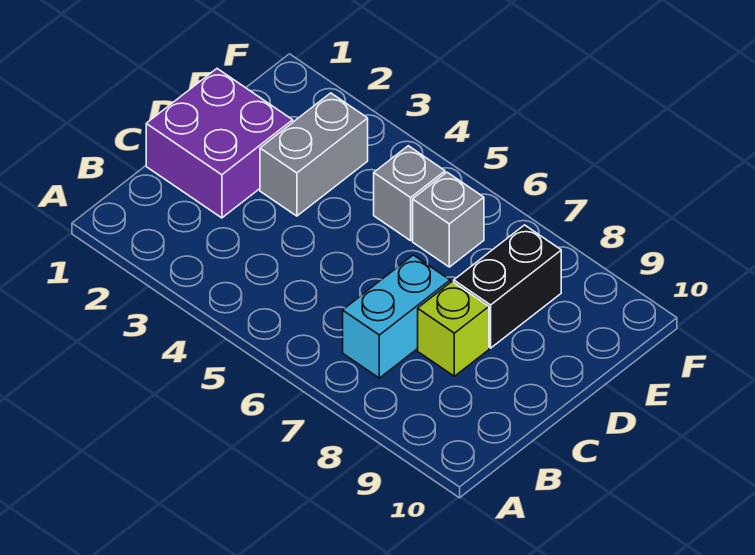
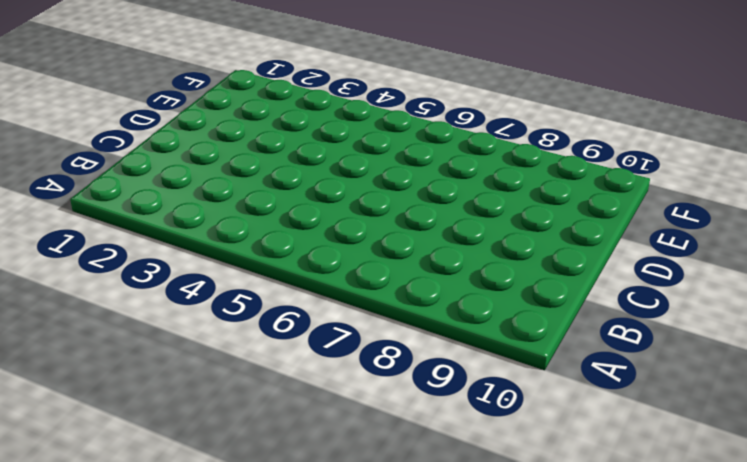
none -> cyan 1x2 brick [343,255,450,378]
none -> purple 2x2 brick [146,69,293,218]

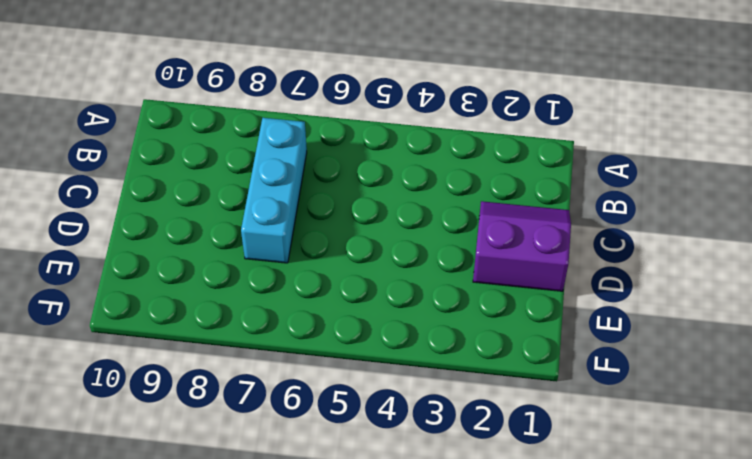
cyan 1x3 brick [241,118,307,263] -> cyan 1x2 brick [343,255,450,378]
purple 2x2 slope [473,201,571,291] -> purple 2x2 brick [146,69,293,218]
none -> lime 1x1 brick [418,282,489,376]
none -> grey 1x2 brick [260,93,368,216]

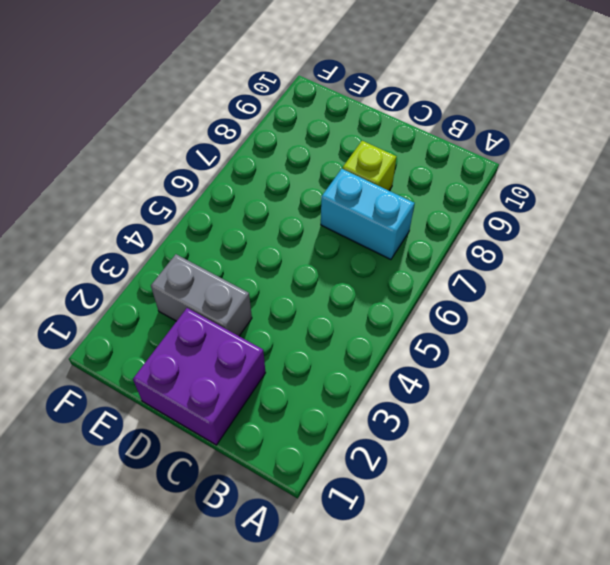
none -> black 1x2 brick [454,225,561,348]
none -> grey 1x1 brick [374,146,445,241]

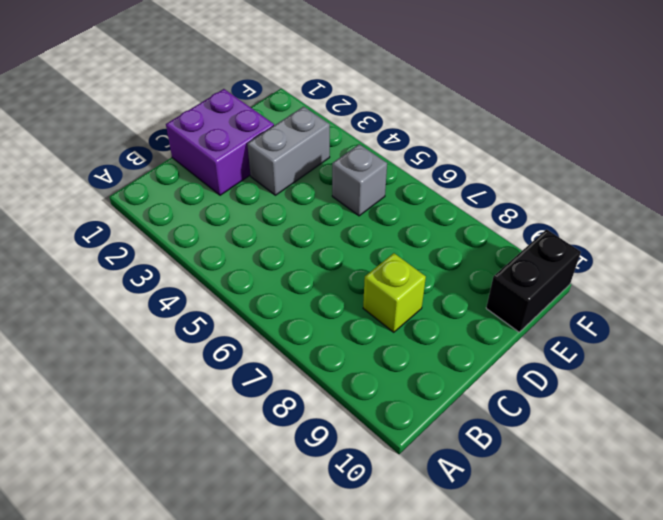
black 1x2 brick [486,229,581,332] -> black 1x2 brick moved to [454,225,561,348]
none -> cyan 1x2 brick [343,255,450,378]
none -> grey 1x1 brick [413,172,484,267]

